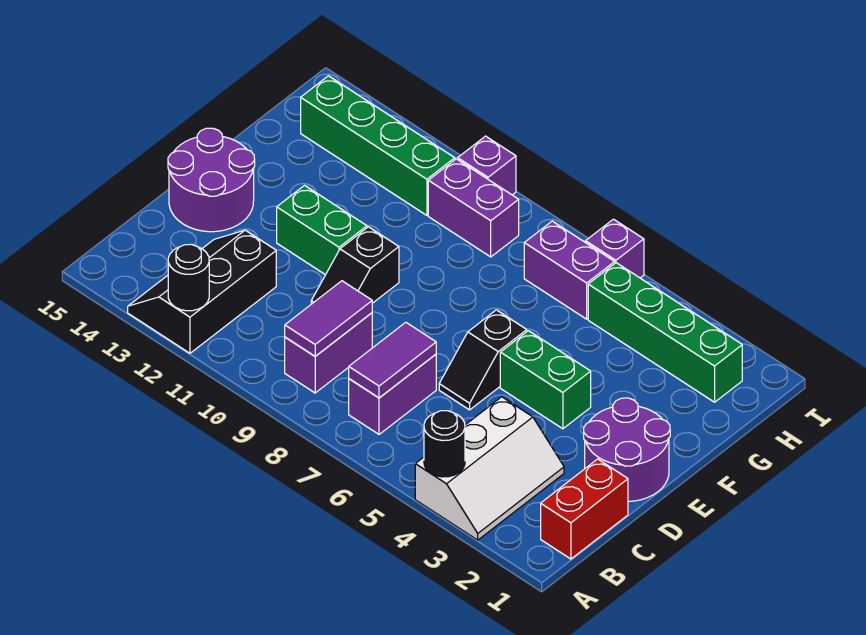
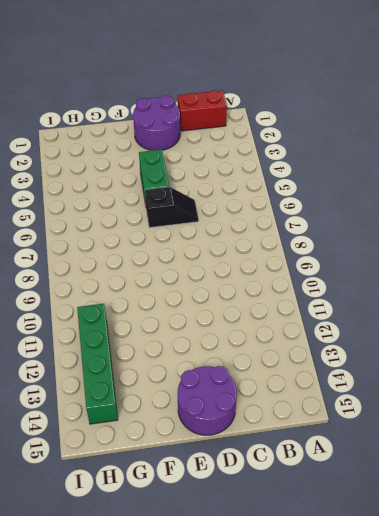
none -> white 2x3 slope [415,397,564,540]
none -> black 2x3 slope [128,230,276,353]
none -> purple 1x2 brick [349,354,436,434]

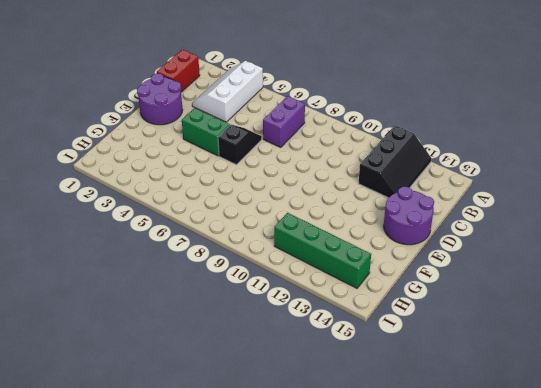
none -> purple 1x2 brick [285,313,372,393]
none -> black 1x2 slope [311,227,399,304]
none -> green 1x2 brick [277,185,367,275]

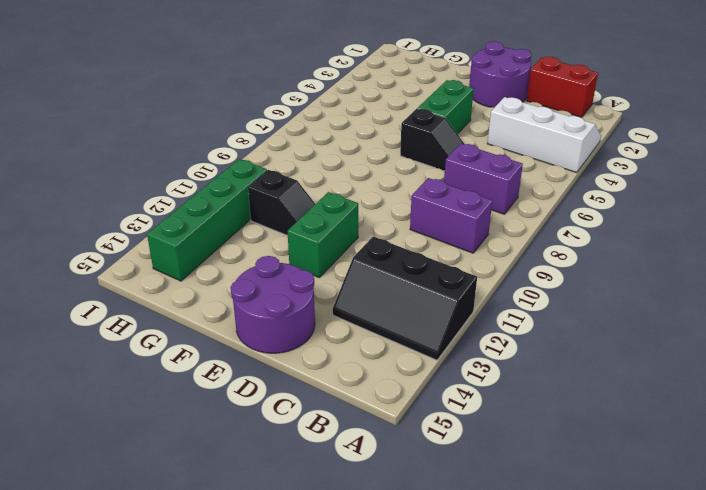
black 1x2 slope [248,170,315,236] -> black 1x2 slope moved to [311,227,399,304]
none -> green 1x4 brick [588,263,742,402]
none -> purple 1x2 brick [524,221,615,319]
none -> purple 1x2 brick [428,159,519,257]

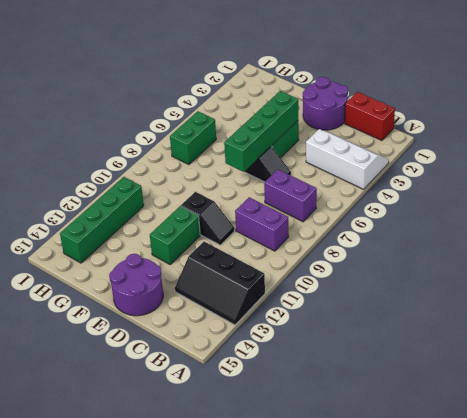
green 1x4 brick [224,91,298,172] -> green 1x4 brick moved to [588,263,742,402]
green 1x2 brick [170,111,216,165] -> purple 1x2 brick [524,221,615,319]
none -> purple 1x2 brick [428,159,519,257]
none -> purple 1x1 brick [586,219,644,278]
none -> purple 1x1 brick [458,136,516,195]

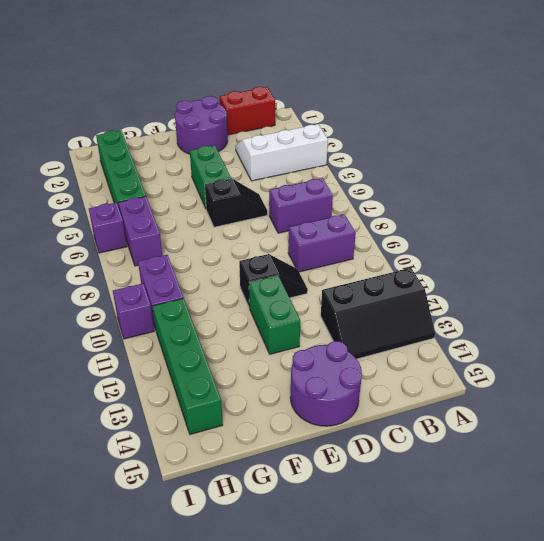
none -> black 1x1 round brick [424,411,465,477]
none -> black 1x1 round brick [168,244,209,311]
none -> purple 1x2 tile [349,322,436,398]

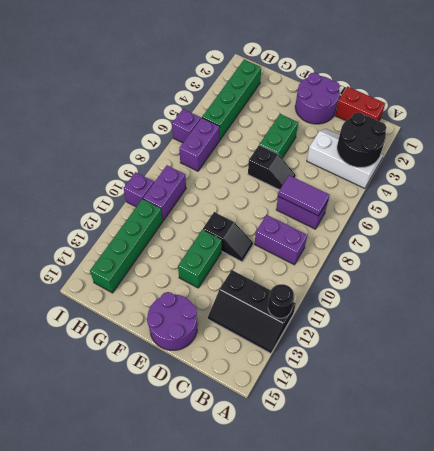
black 2x2 round brick [337,112,387,168] -> black 1x1 round brick [424,411,465,477]
none -> purple 1x2 tile [285,281,372,356]

